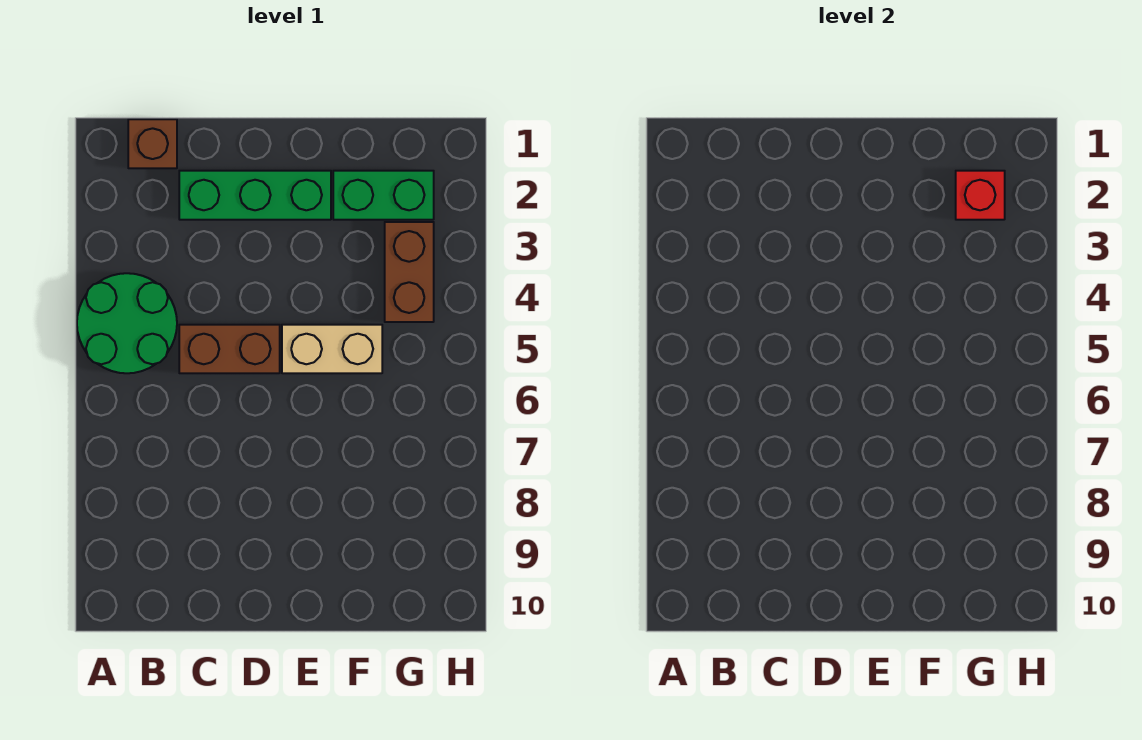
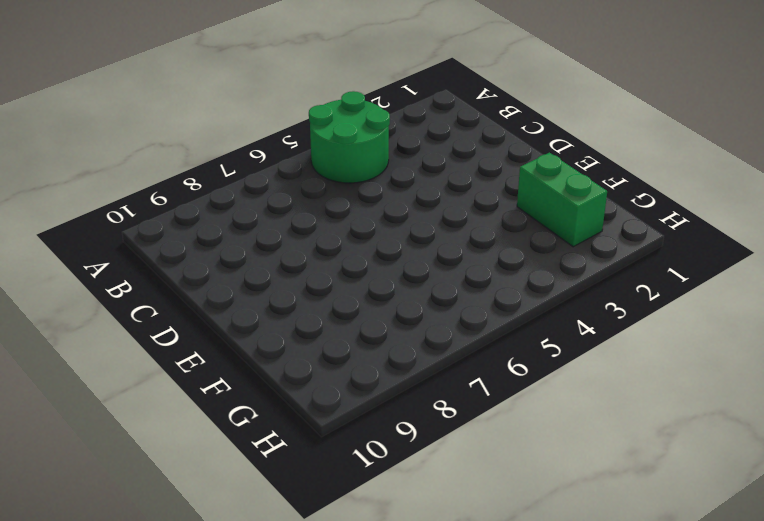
none -> brown 1x1 brick [128,119,177,168]
none -> green 1x3 brick [179,171,331,220]

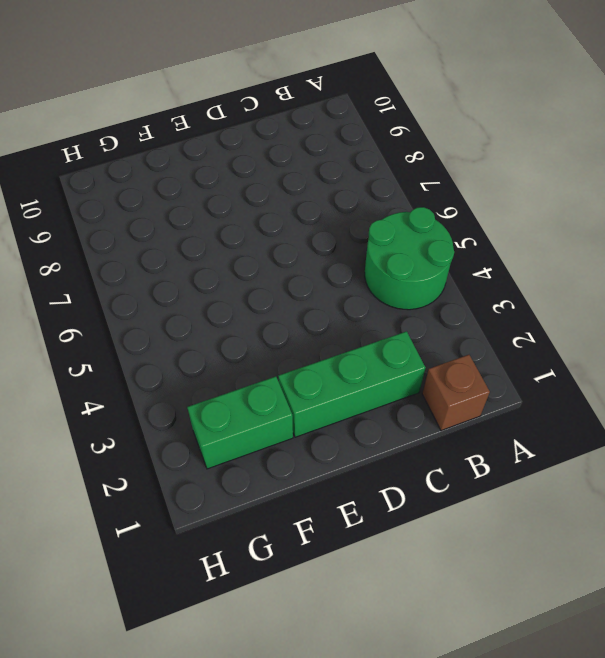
none -> brown 1x2 brick [179,325,280,373]
none -> tan 1x2 brick [282,325,382,373]

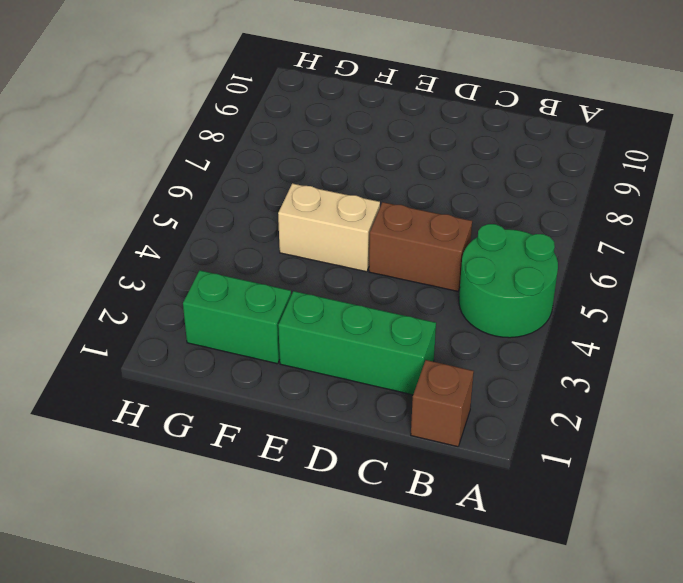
none -> brown 1x2 brick [385,222,434,322]
none -> red 1x1 brick [956,171,1005,220]

